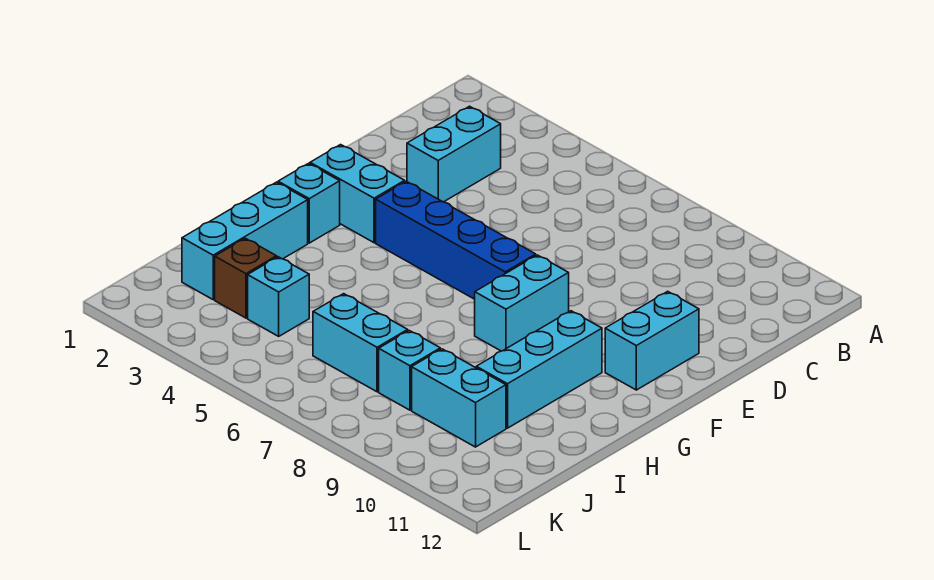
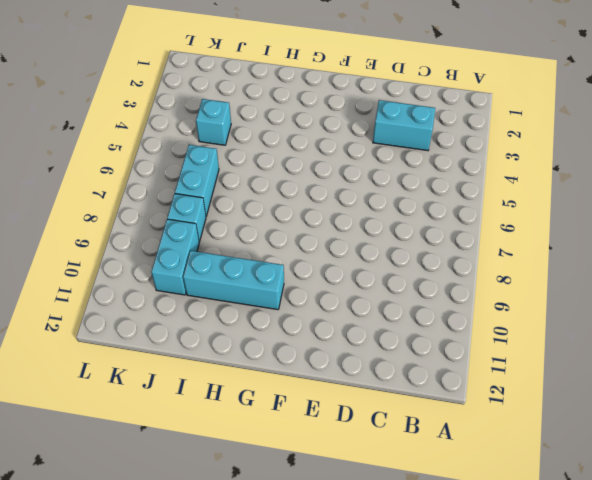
none -> cyan 1x2 brick [605,291,699,390]
none -> cyan 1x2 brick [310,145,405,243]
none -> blue 1x4 brick [376,181,536,299]

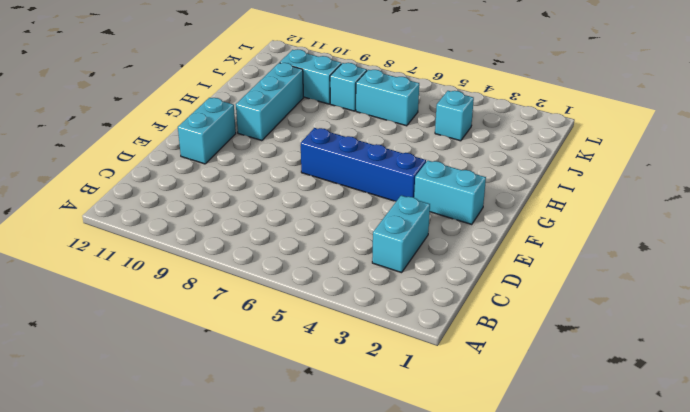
none -> cyan 1x2 brick [475,255,569,351]
none -> cyan 1x1 brick [278,163,340,243]
none -> cyan 1x3 brick [182,182,308,299]

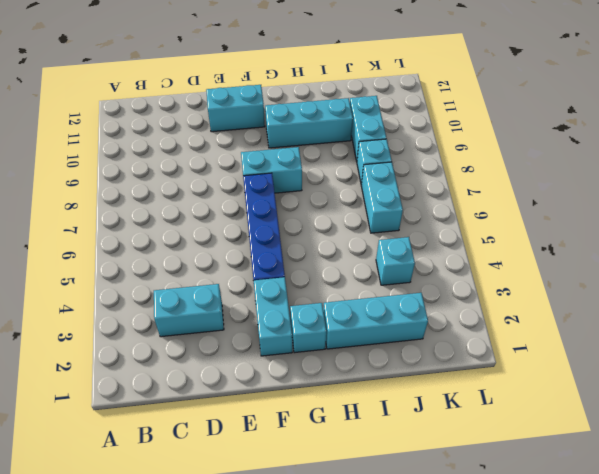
none -> brown 1x1 brick [215,238,277,318]

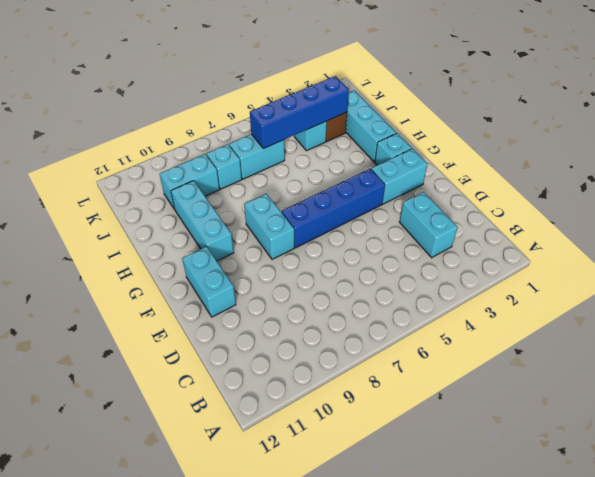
blue 1x4 brick [250,76,349,148] -> none

